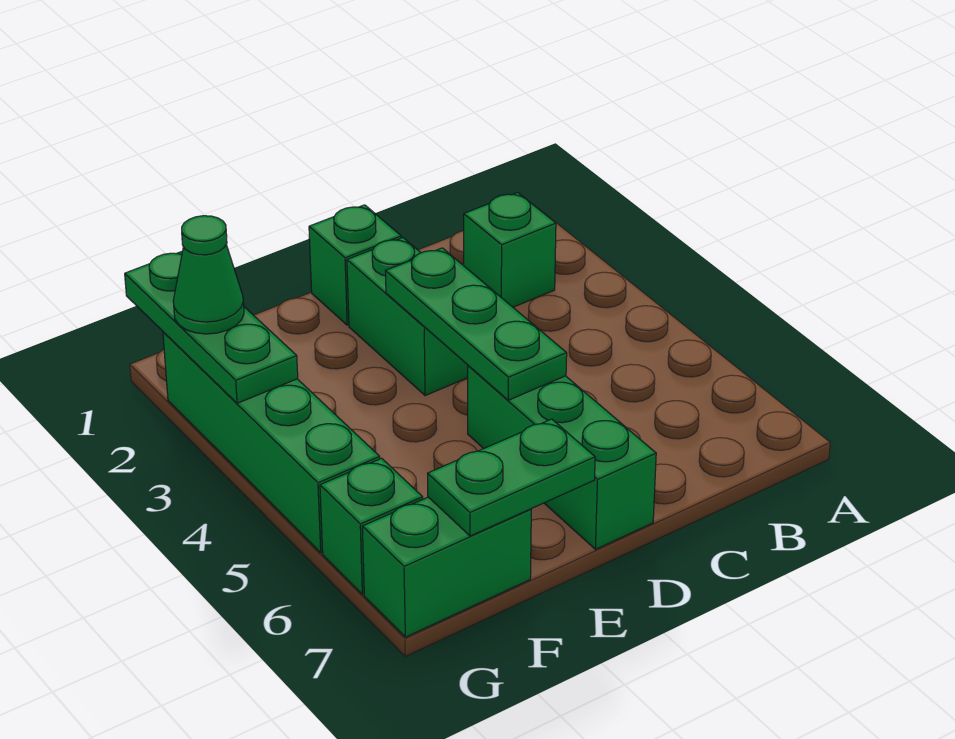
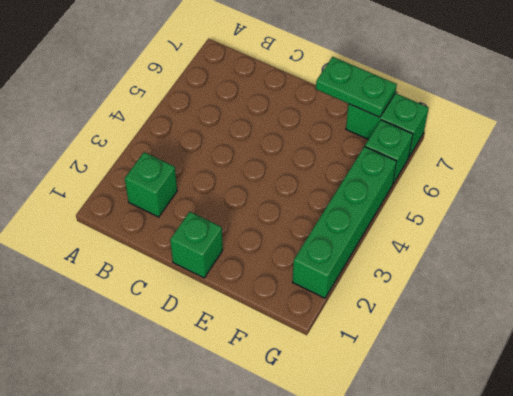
none -> green 1x2 brick [347,238,468,396]
none -> green 1x3 brick [468,366,656,549]

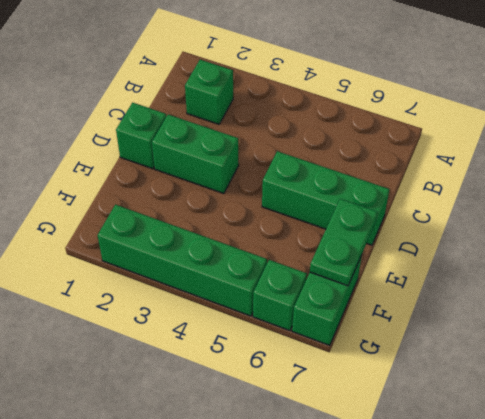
none -> green 1x3 plate [386,248,567,400]
none -> green 1x3 plate [125,252,298,403]

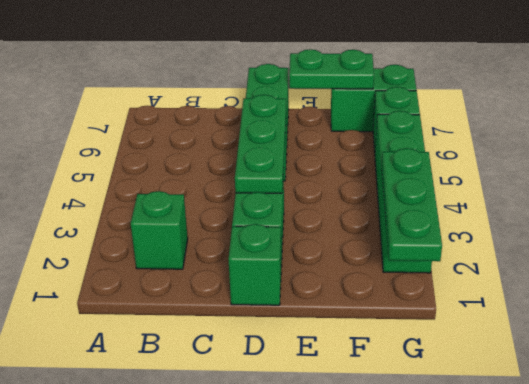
none -> green 1x1 cone [173,216,244,334]

